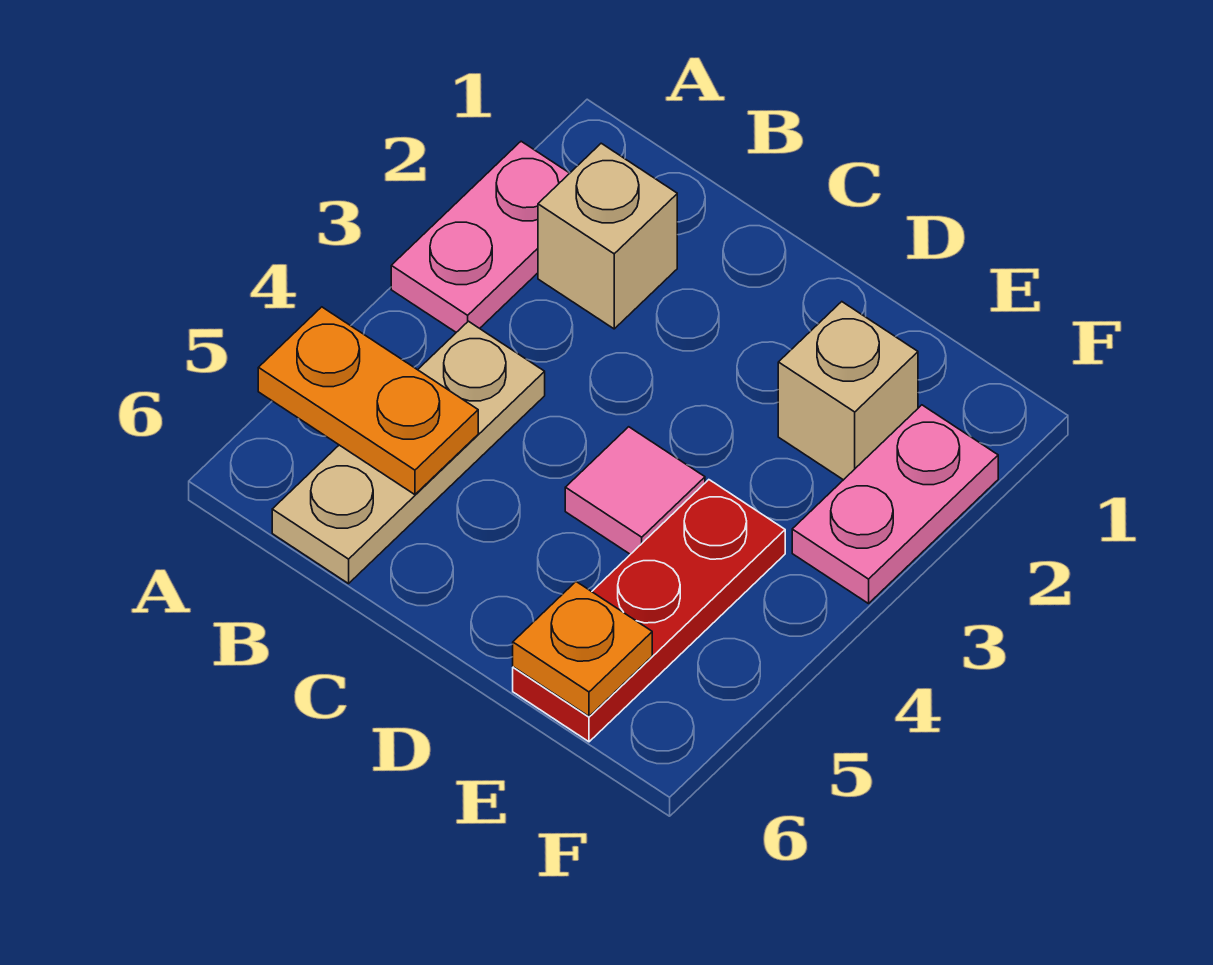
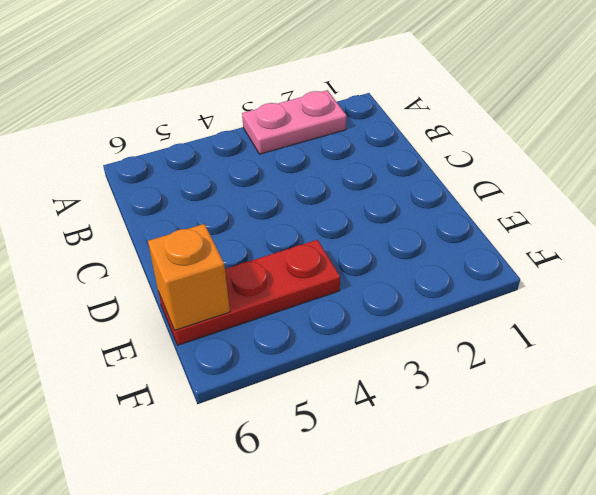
orange 1x1 brick [148,224,230,330] -> orange 1x1 plate [513,582,652,716]
none -> tan 1x1 brick [538,143,677,329]
none -> tan 1x3 plate [272,321,545,584]

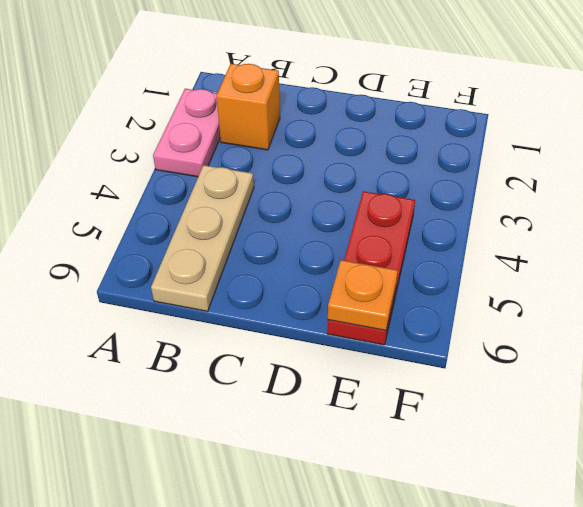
orange 1x1 brick [216,64,280,150] -> tan 1x1 brick [538,143,677,329]
none -> pink 1x1 tile [565,427,705,554]
none -> tan 1x1 brick [778,302,918,480]

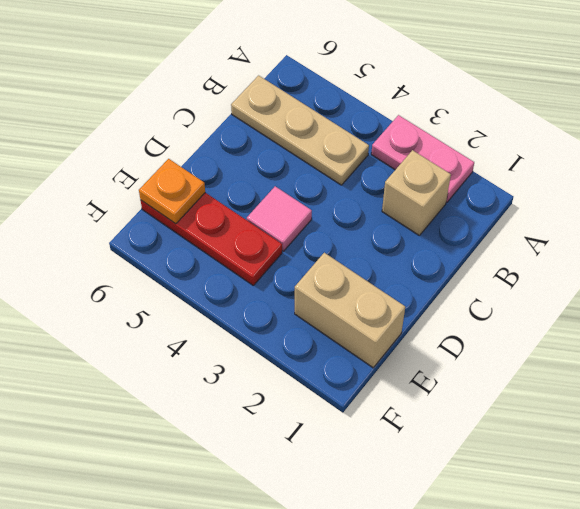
tan 1x2 brick [295,253,405,368] -> tan 1x1 brick [778,302,918,480]
none -> pink 1x2 plate [792,405,998,604]
none -> orange 1x2 plate [258,307,478,495]

